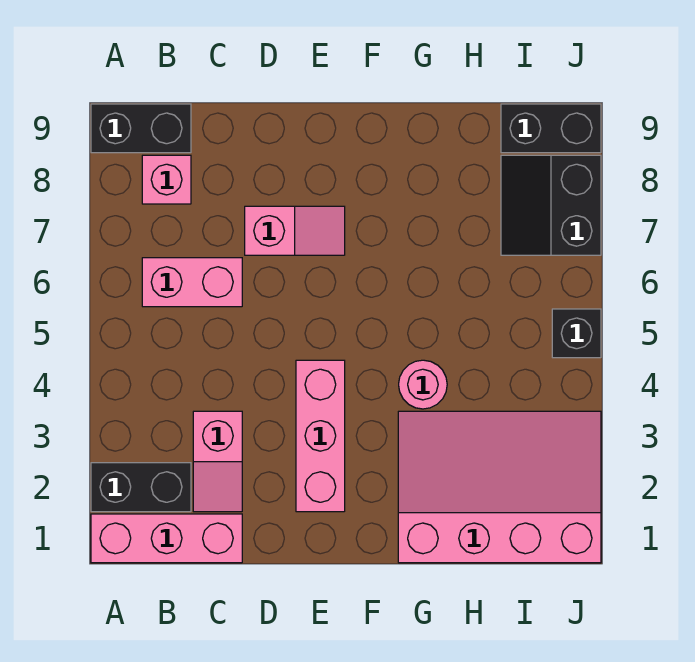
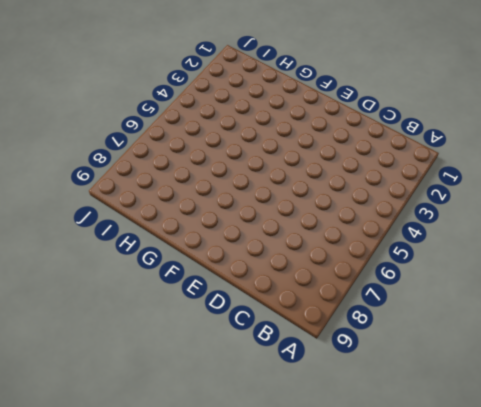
none -> pink 1x3 brick [91,514,242,563]
none -> black 1x2 brick [91,463,191,512]
none -> black 1x2 brick [91,104,191,153]

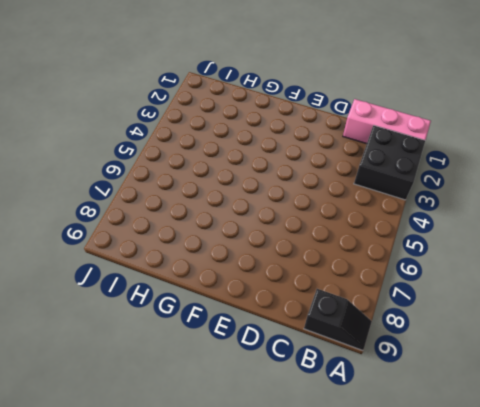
black 2x2 brick [354,125,425,200] -> black 1x2 brick [91,463,191,512]
black 1x2 slope [304,289,372,351] -> black 1x2 brick [91,104,191,153]
none -> pink 1x2 brick [142,258,242,307]
none -> pink 1x1 brick [142,155,191,204]
none -> pink 1x2 slope [193,411,242,512]

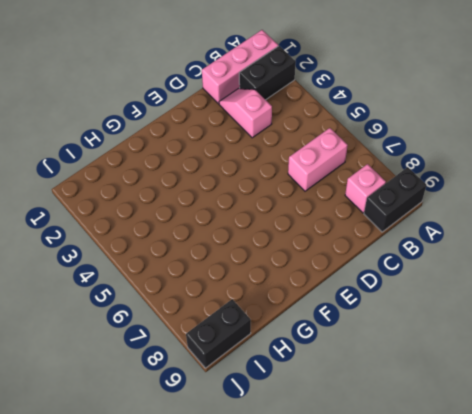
none -> pink 1x2 slope [245,206,345,255]
none -> pink 1x3 brick [296,360,345,512]
none -> pink 3x4 slope [398,411,601,563]

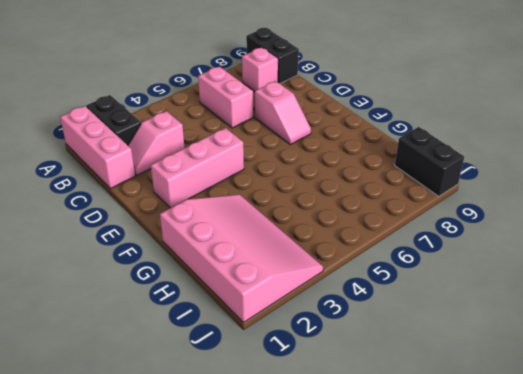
none -> pink 1x1 round brick [399,360,447,409]
none -> black 2x2 slope [501,155,601,255]
none -> black 1x1 brick [552,309,601,358]

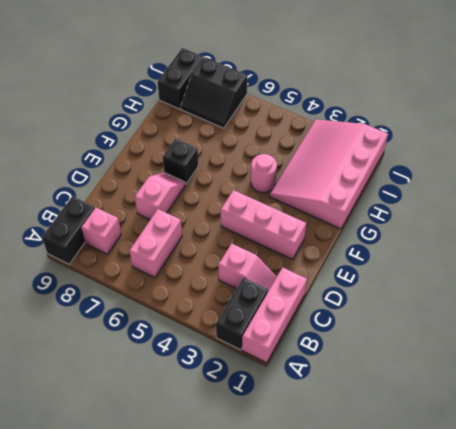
black 1x1 brick [163,139,198,184] -> black 1x1 brick moved to [552,309,601,358]

